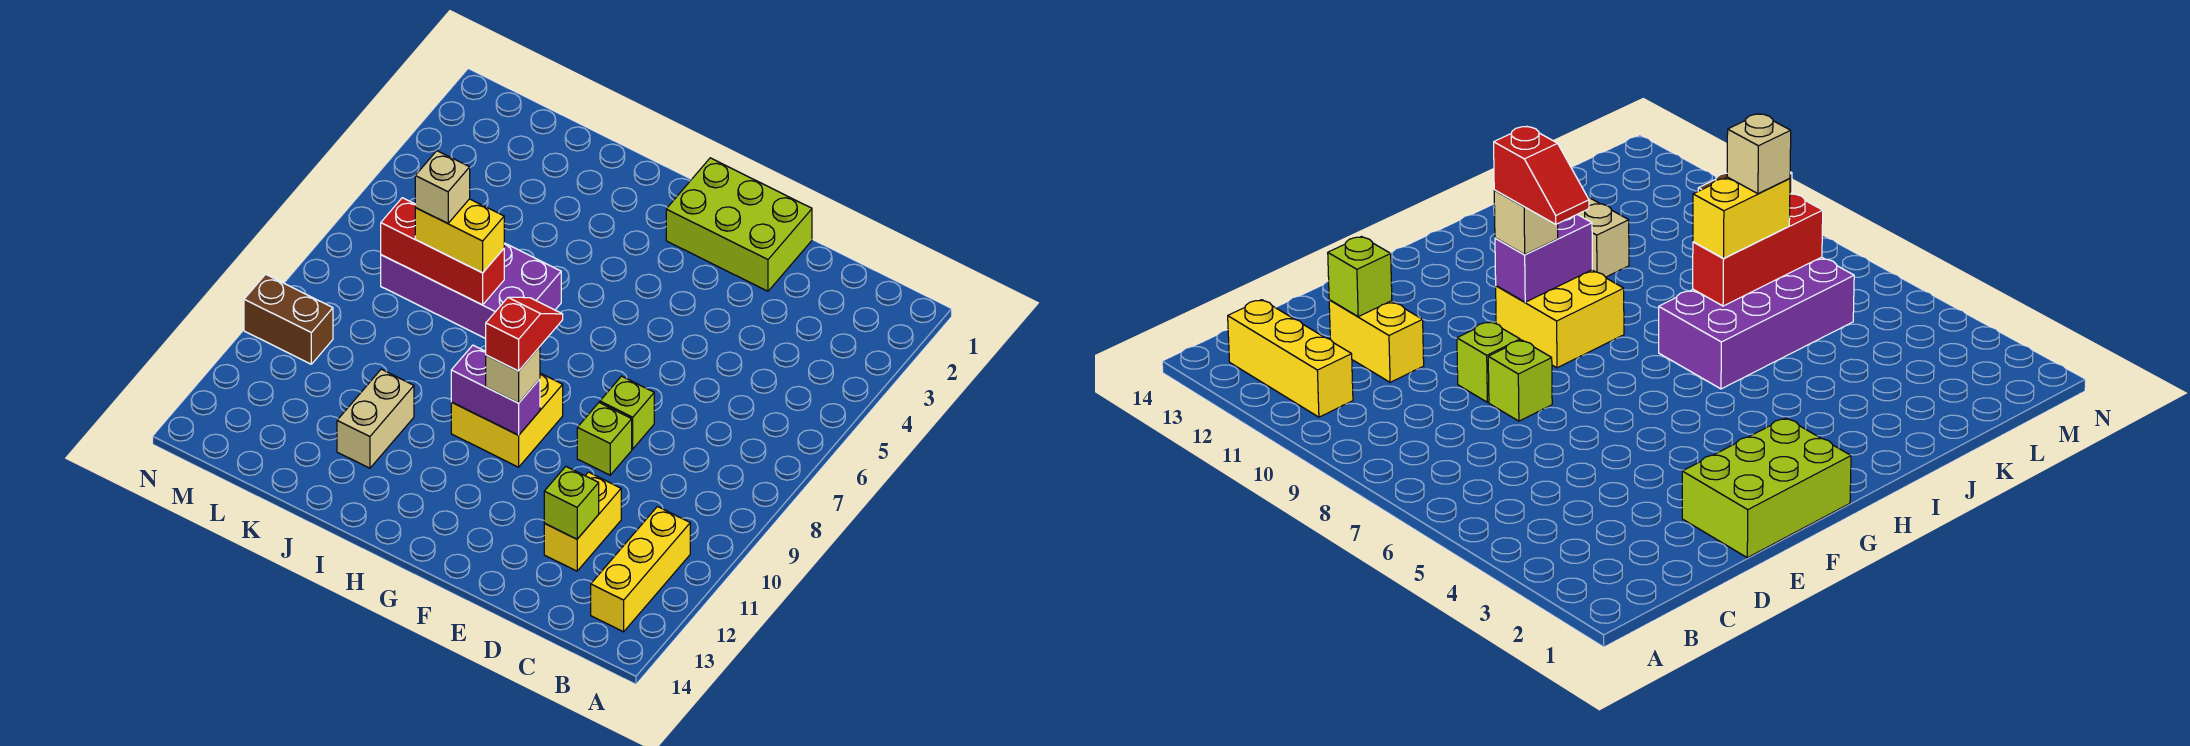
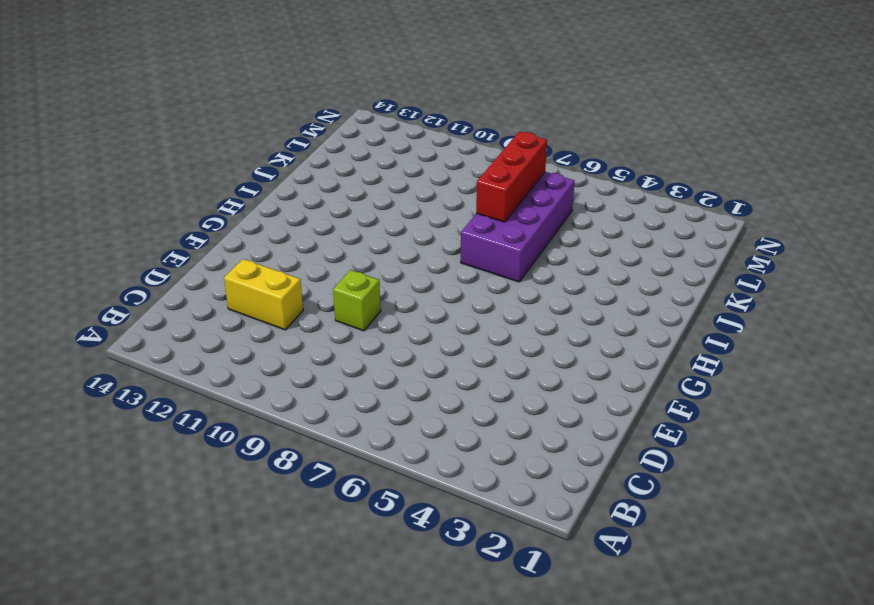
none -> yellow 1x3 brick [591,507,690,632]
none -> lime 2x3 brick [666,158,812,291]
none -> lime 1x1 brick [600,376,654,449]

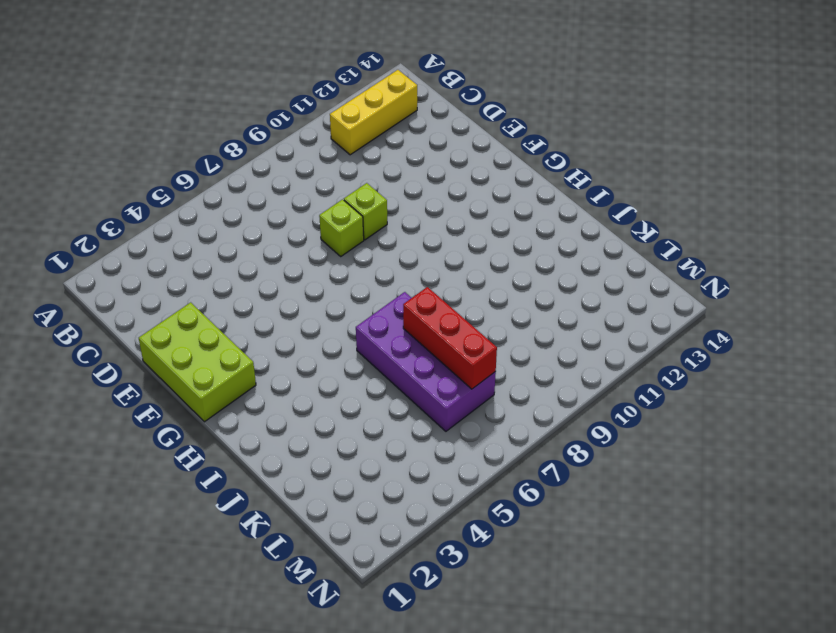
none -> yellow 1x2 brick [544,472,621,571]
none -> yellow 2x2 brick [451,373,563,467]
none -> tan 1x2 brick [337,369,414,468]

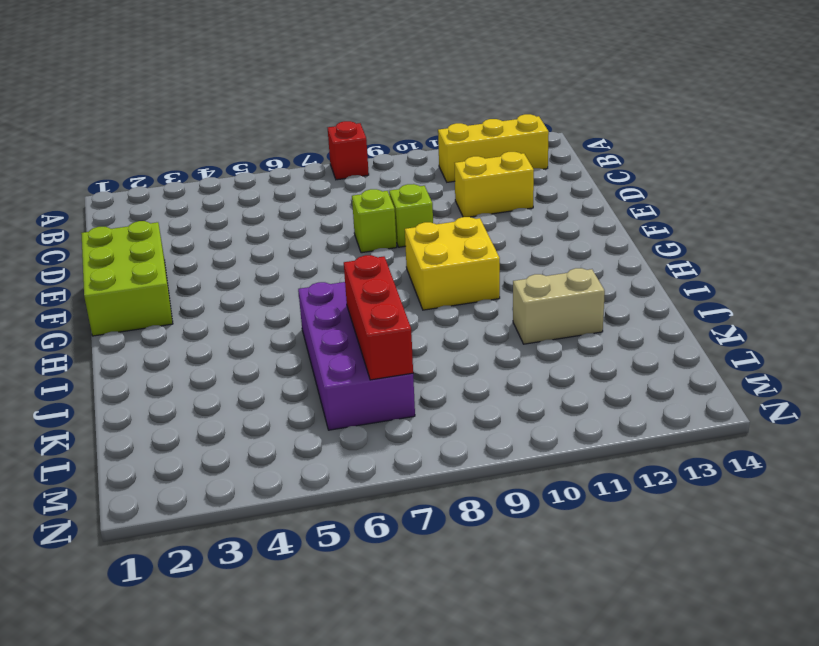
red 1x1 brick [328,121,369,180] -> none
none -> brown 1x2 brick [244,274,333,364]
none -> lime 1x1 brick [544,467,599,539]
none -> purple 1x2 brick [451,345,540,435]

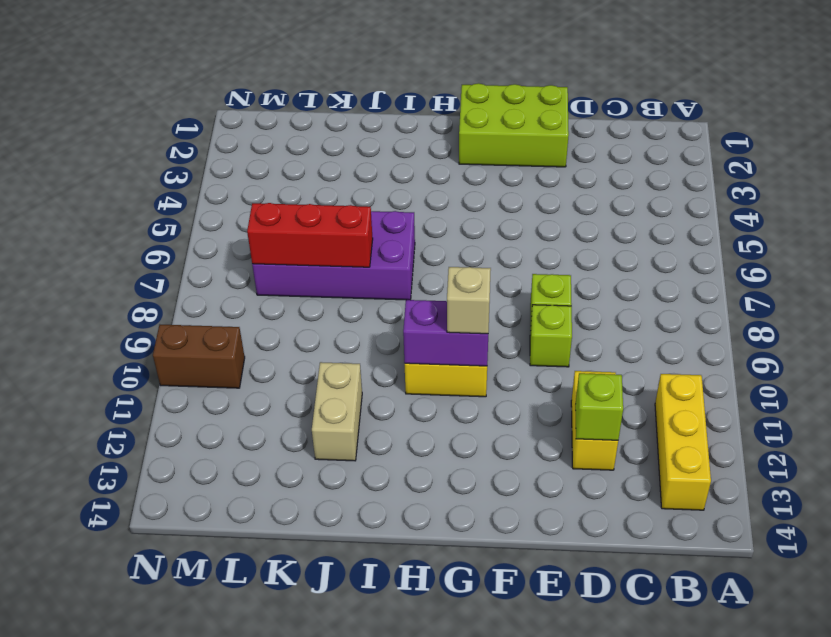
none -> yellow 1x2 brick [415,199,504,273]
none -> red 1x2 slope [486,297,563,371]
none -> tan 1x1 brick [415,151,470,223]

